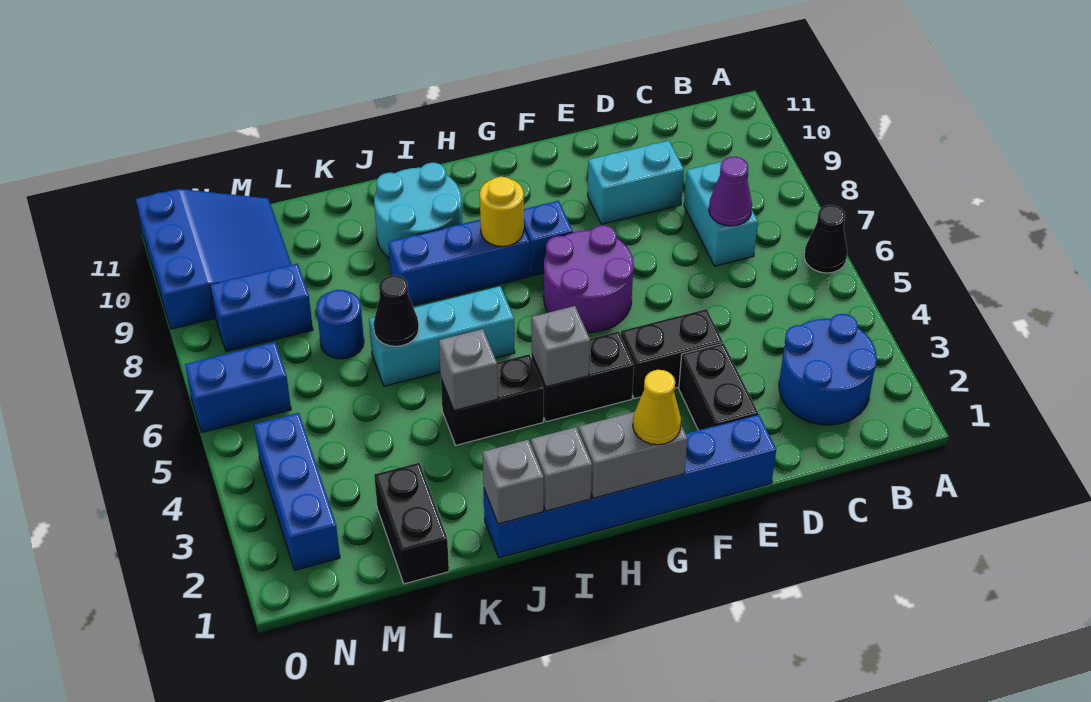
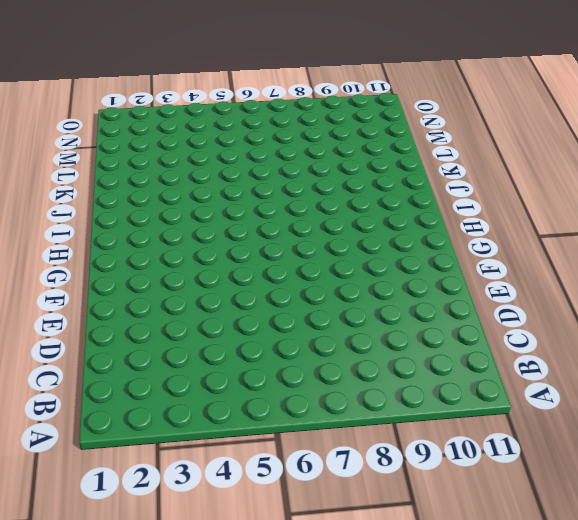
none -> black 1x1 cone [804,205,847,273]
none -> blue 2x2 round brick [779,314,877,425]
none -> cyan 1x2 brick [684,162,758,266]

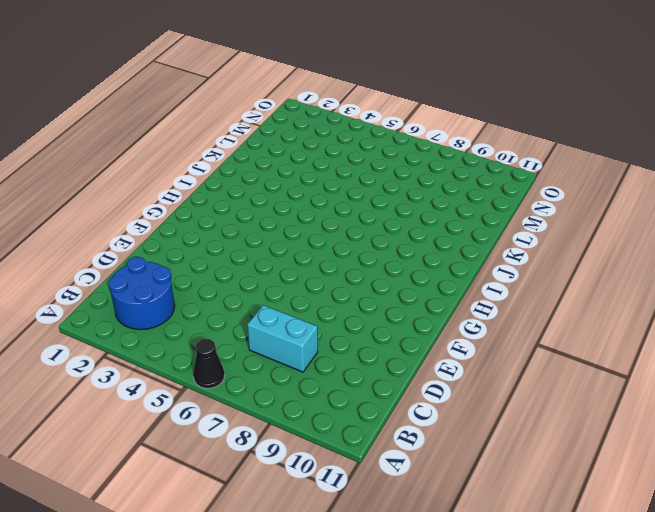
none -> cyan 1x2 brick [588,141,684,224]
none -> blue 1x6 brick [484,414,776,558]
none -> black 1x2 brick [679,343,758,430]

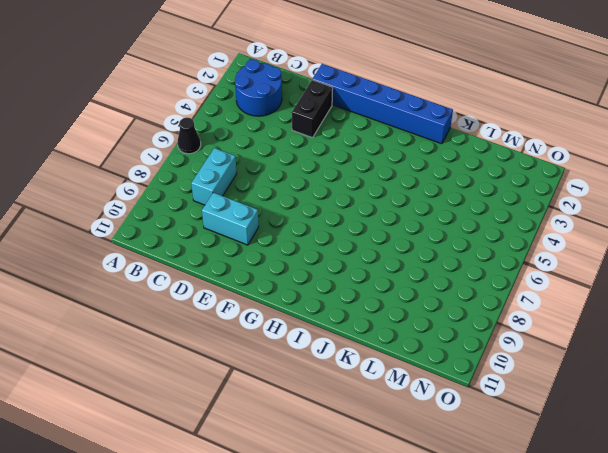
none -> black 1x2 brick [621,309,723,399]
none -> purple 2x2 round brick [544,225,634,333]
none -> black 1x2 brick [532,331,634,422]

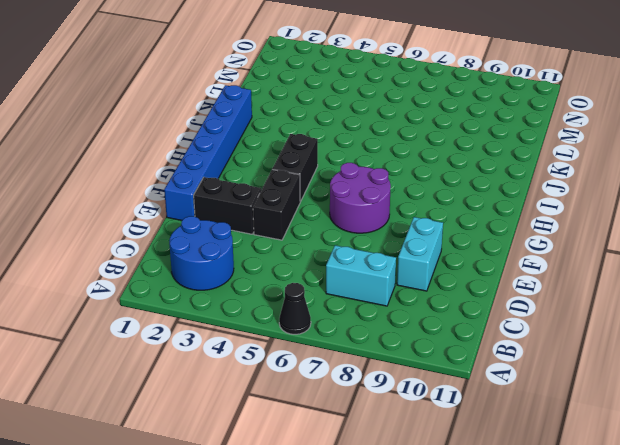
none -> blue 1x1 brick [524,201,573,276]
none -> blue 1x3 brick [388,220,530,305]
none -> black 1x2 brick [441,354,544,445]

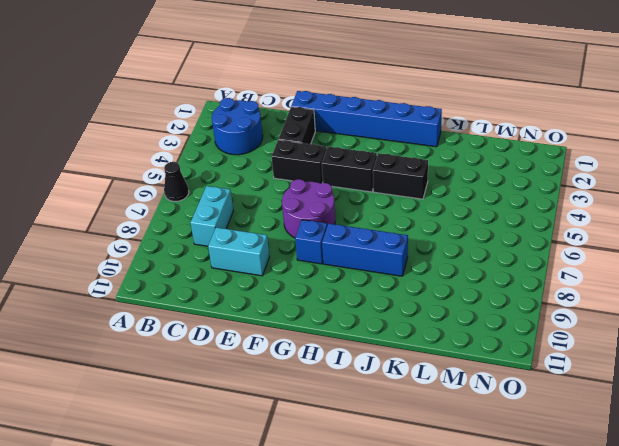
none -> cyan 1x3 brick [369,286,515,386]
none -> cyan 2x2 round brick [374,163,462,259]
none -> black 1x2 brick [374,463,449,584]

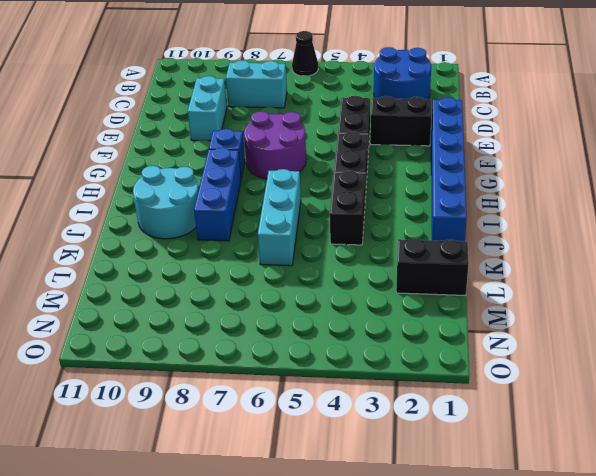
none -> blue 1x1 round brick [317,290,364,359]
none -> blue 1x2 brick [210,264,313,352]
none -> blue 3x3 slope [136,189,292,329]

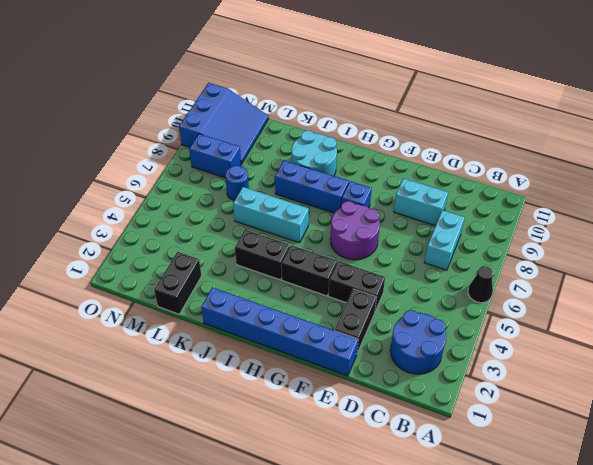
none -> blue 1x3 brick [254,413,340,570]
none -> blue 1x2 brick [185,342,291,432]
none -> purple 1x1 cone [709,157,752,226]

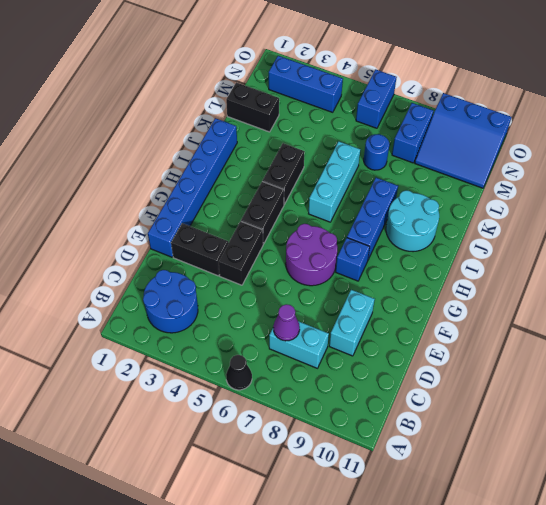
none -> grey 1x2 brick [579,412,688,498]
none -> grey 1x1 brick [532,306,590,387]
none -> yellow 1x1 round brick [480,177,524,247]

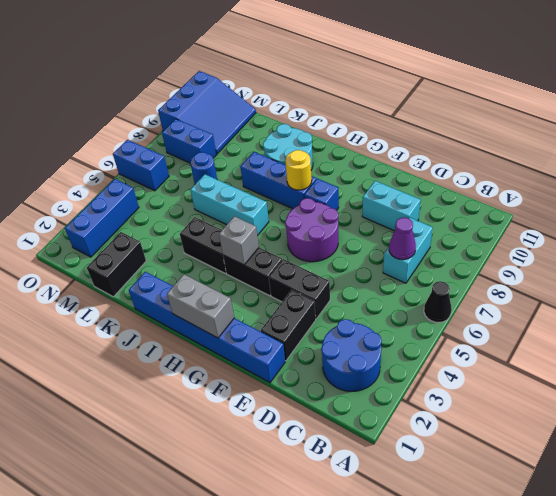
none -> grey 1x1 brick [531,427,592,511]
none -> grey 1x1 brick [483,440,544,524]
none -> grey 1x1 brick [439,329,498,410]

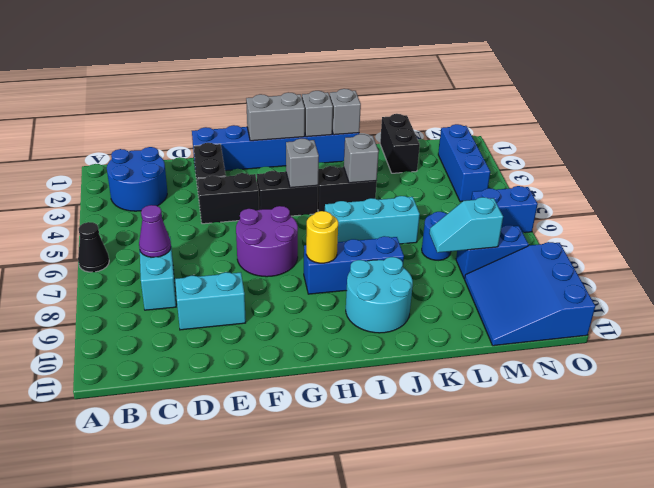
cyan 1x2 slope [429,197,503,253] -> none
none -> blue 1x1 brick [524,201,573,276]
none -> black 1x1 cone [373,275,419,346]
none -> yellow 1x1 cone [633,370,681,445]

